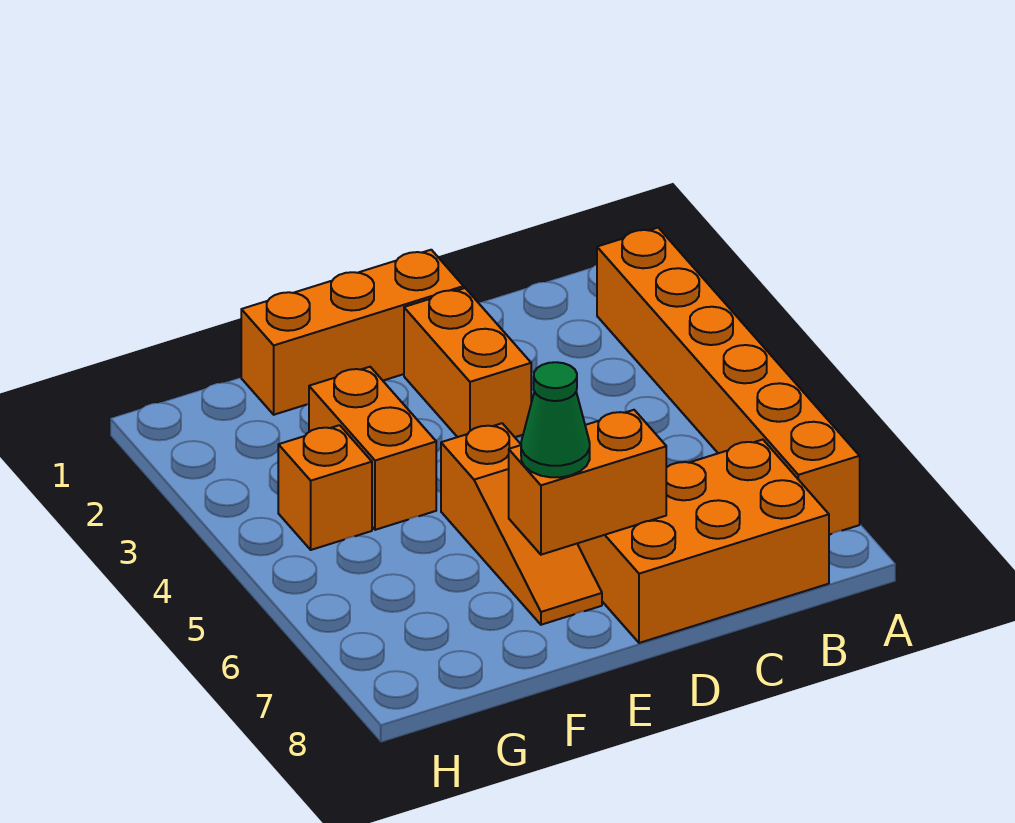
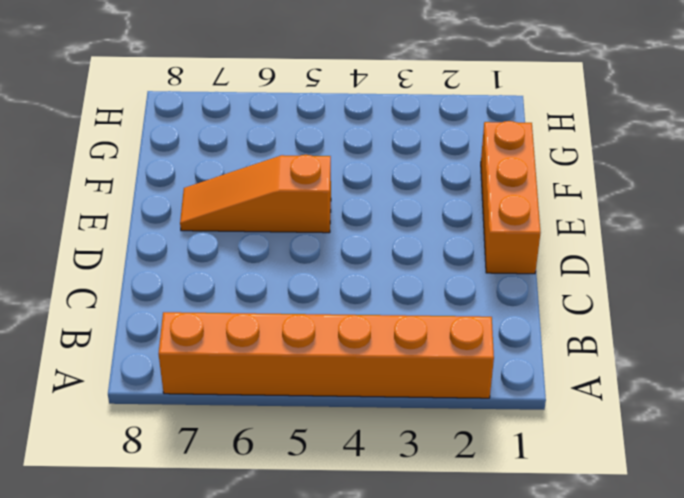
none -> orange 2x3 brick [577,440,829,643]
none -> orange 1x2 brick [404,288,531,437]

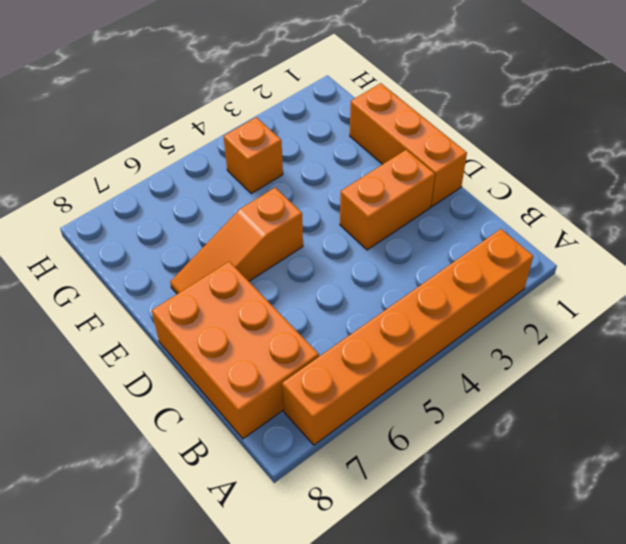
none -> orange 1x2 brick [309,367,436,530]
none -> orange 1x2 brick [509,410,666,555]

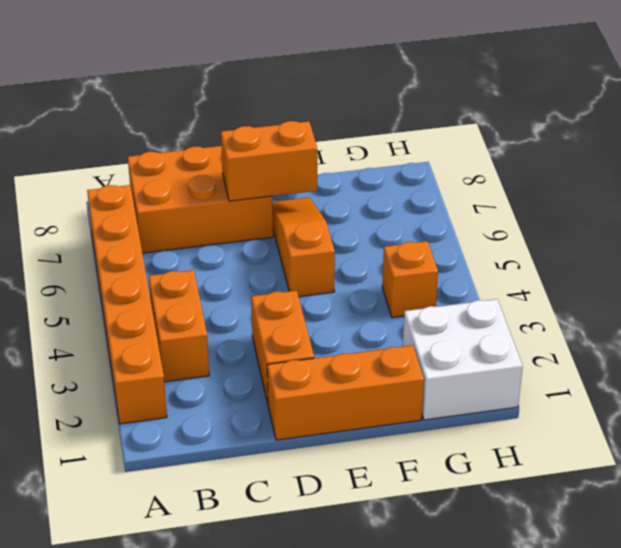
orange 1x2 brick [149,270,209,382] -> orange 1x2 brick moved to [309,367,436,530]
white 2x2 brick [403,299,523,420] -> none
none -> green 1x1 cone [521,362,590,477]

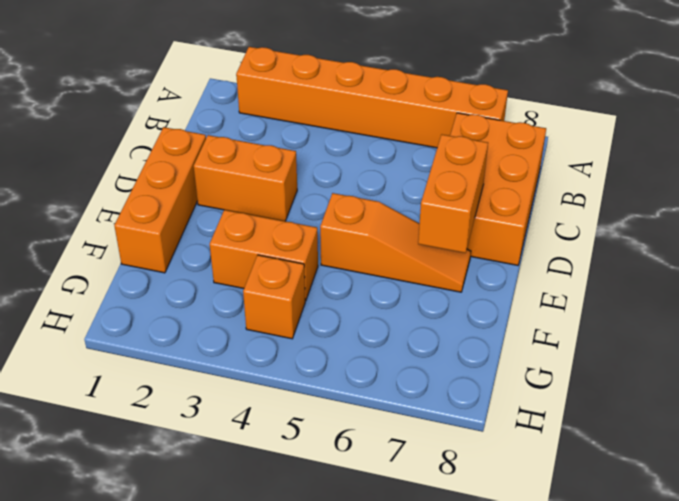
none -> green 1x1 cone [521,362,590,477]

